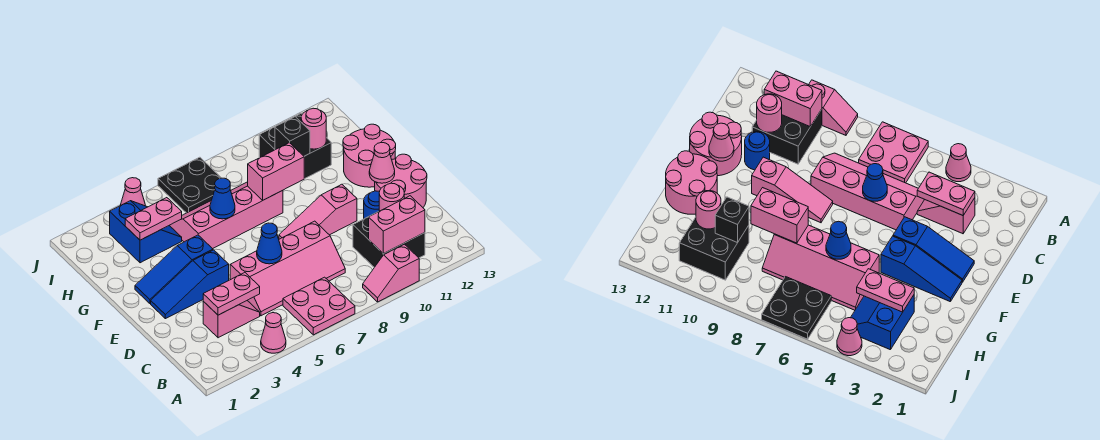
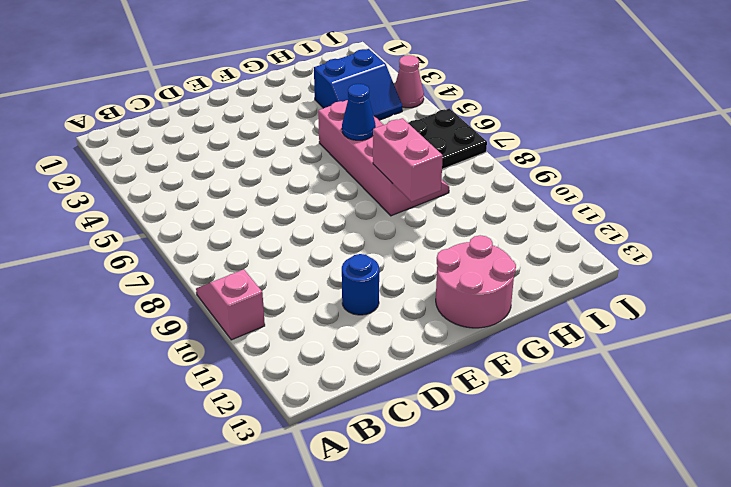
none -> pink 1x1 cone [261,313,286,353]
none -> pink 2x2 plate [283,277,355,335]
none -> black 2x2 brick [353,217,425,267]

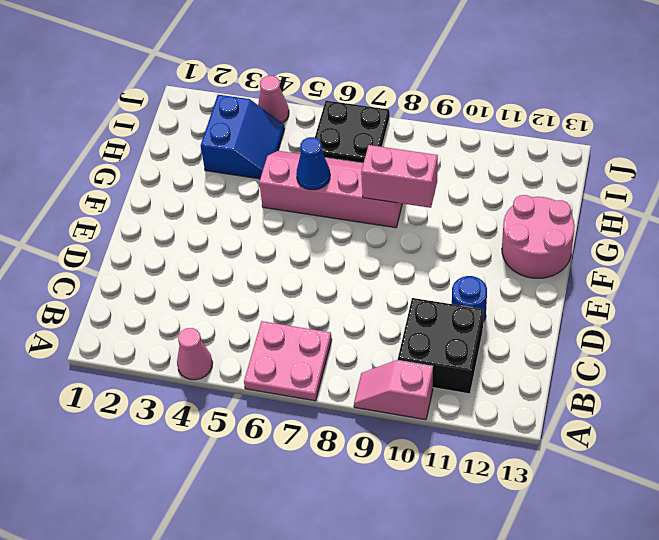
none -> pink 1x2 slope [203,301,260,338]
none -> pink 2x4 slope [230,221,345,316]
none -> pink 2x2 round brick [375,154,427,207]

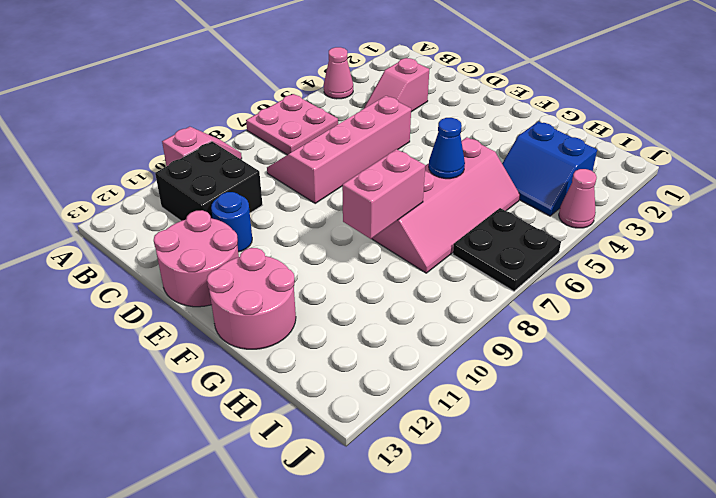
none -> blue 1x3 slope [151,250,229,319]
none -> pink 1x3 slope [279,184,357,239]
none -> blue 1x3 slope [135,235,213,304]

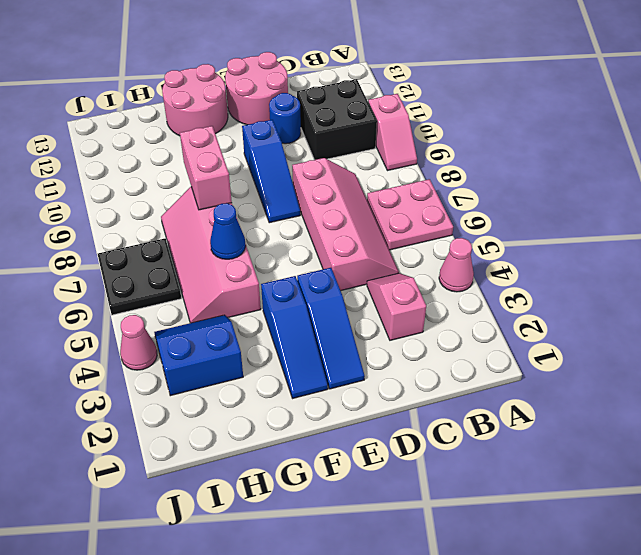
blue 1x3 slope [242,120,300,223] -> pink 1x3 slope [279,184,357,239]
none -> black 2x2 brick [259,114,331,179]
none -> pink 1x2 brick [369,196,425,254]
none -> pink 1x2 plate [203,273,260,315]

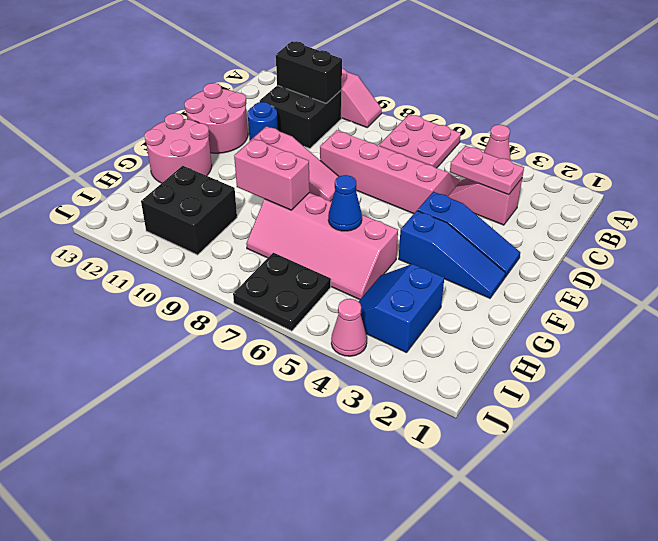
black 1x2 brick [276,41,342,103] -> pink 1x2 brick [369,196,425,254]
none -> pink 1x1 round brick [379,183,404,211]
none -> blue 1x1 cone [257,223,282,264]
none -> pink 1x1 cone [369,143,395,183]

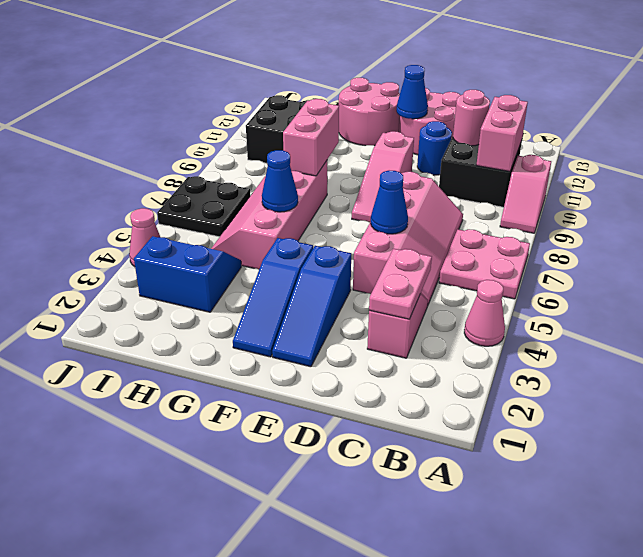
blue 1x1 cone [396,65,428,119] -> pink 1x1 cone [369,143,395,183]
none -> pink 1x2 plate [125,198,182,240]
none -> black 1x1 brick [275,117,310,156]
none -> pink 1x1 round brick [301,108,326,149]

